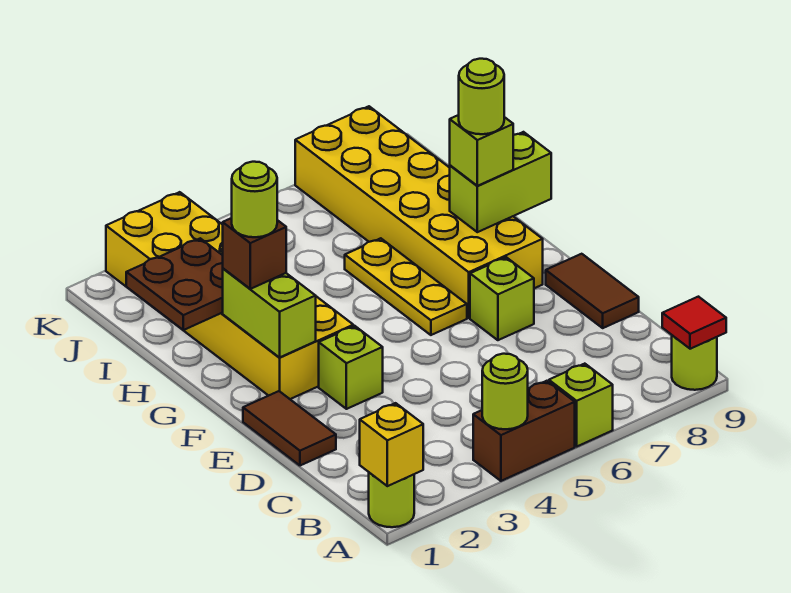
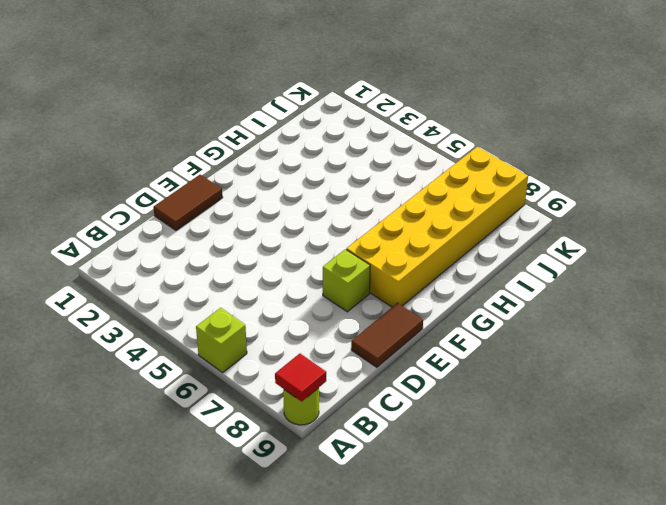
none -> lime 1x1 round brick [369,473,414,527]
none -> brown 1x2 brick [473,381,575,481]
none -> lime 1x1 brick [319,326,383,409]

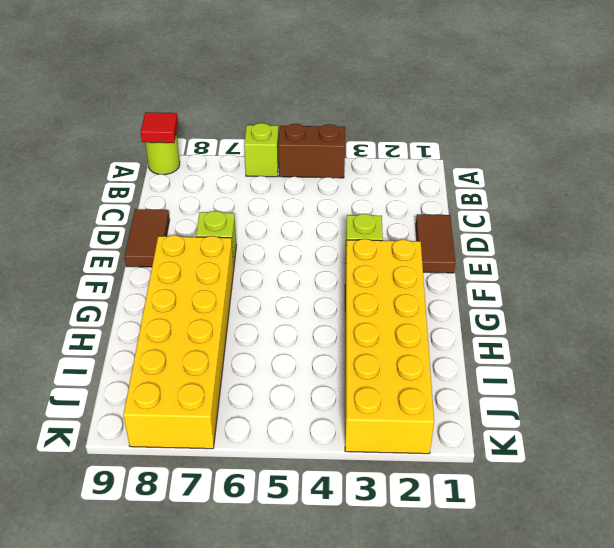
none -> lime 1x1 round brick [369,473,414,527]
none -> yellow 1x3 plate [345,238,467,335]
none -> yellow 1x1 brick [360,403,423,486]

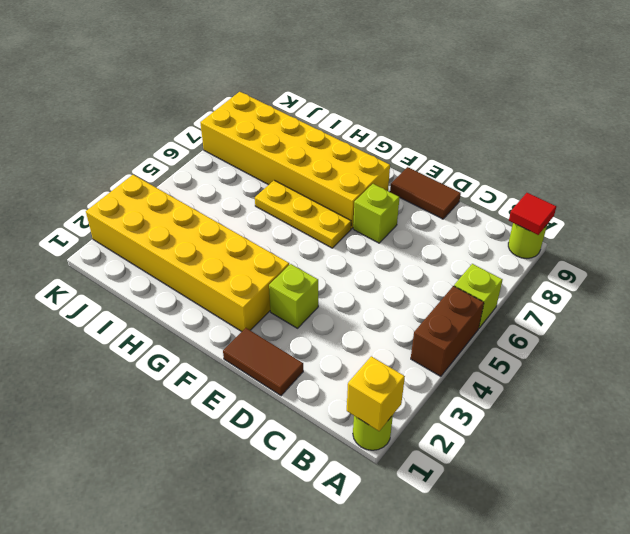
none -> lime 1x1 round brick [482,354,528,429]
none -> lime 1x2 brick [223,269,316,357]
none -> lime 1x2 brick [450,132,551,232]

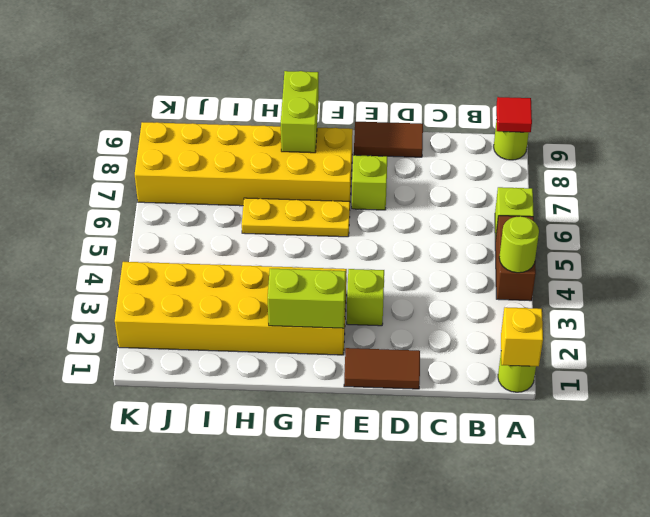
none -> brown 2x2 plate [126,238,223,330]
none -> brown 1x1 brick [223,218,286,289]
none -> lime 1x1 brick [450,115,513,186]

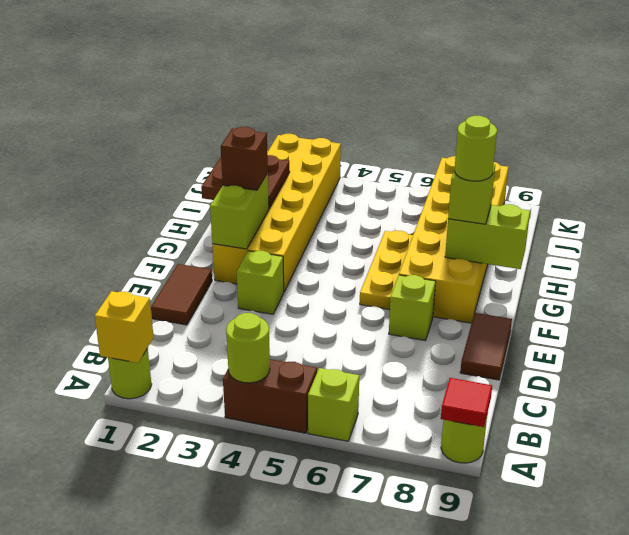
none -> lime 1x1 round brick [232,162,277,237]

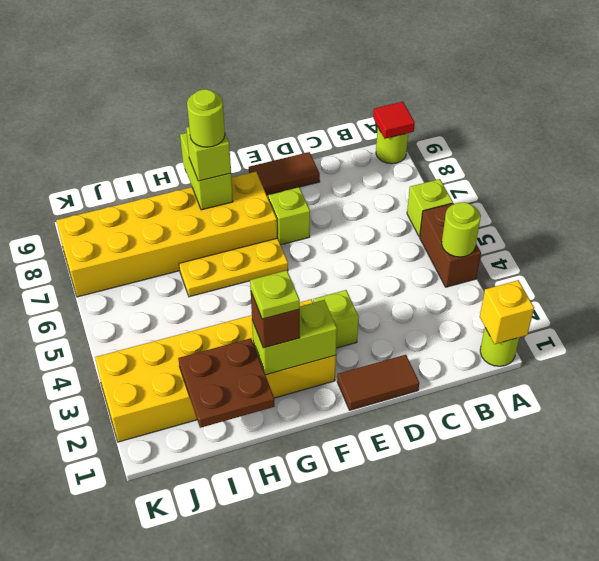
lime 1x1 plate [250,270,300,319] -> lime 1x1 round brick [232,162,277,237]

